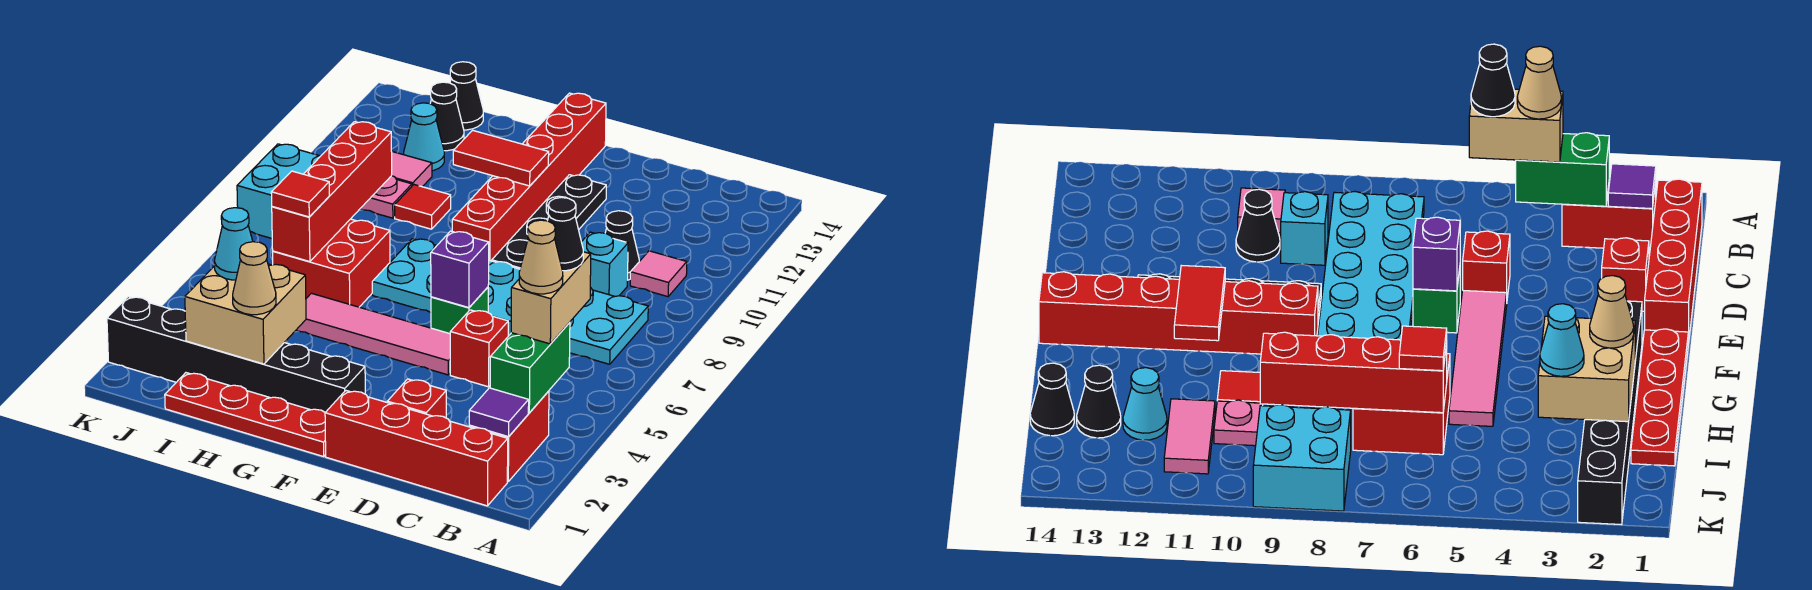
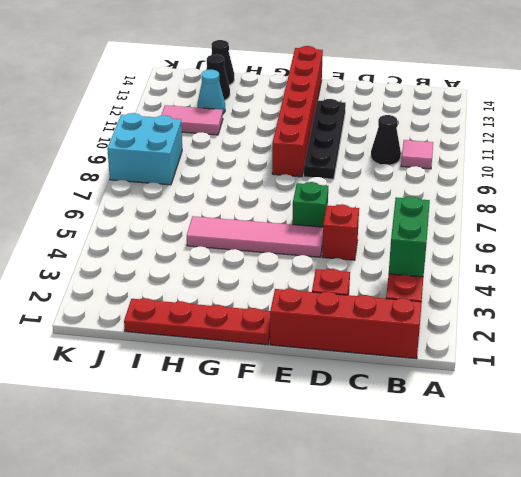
none -> cyan 2x6 plate [372,239,648,364]
none -> cyan 1x1 brick [582,232,628,296]
none -> black 1x6 brick [107,297,365,412]
none -> red 2x2 brick [273,219,390,307]

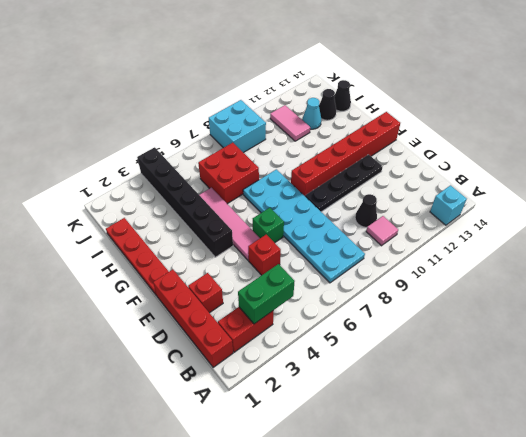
cyan 1x1 brick [430,185,467,225] -> cyan 1x1 brick moved to [582,232,628,296]
black 1x6 brick [137,147,233,257] -> black 1x6 brick moved to [107,297,365,412]
none -> red 1x1 tile [395,185,451,229]
none -> pink 1x1 plate [360,176,412,218]
none -> purple 1x1 tile [469,388,529,437]
none -> purple 1x1 brick [431,231,489,308]

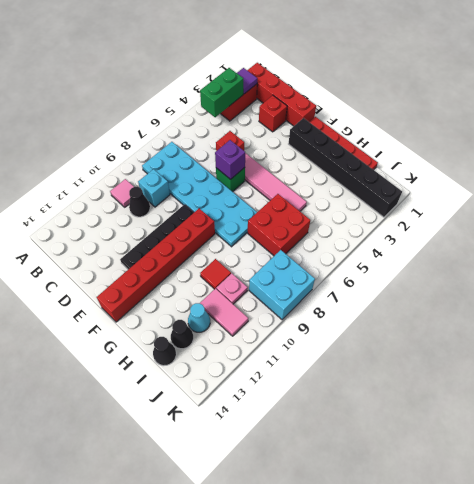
none -> red 1x2 tile [453,130,549,186]
none -> tan 2x2 brick [185,264,306,364]
none -> red 1x4 brick [272,122,392,262]
none -> tan 1x2 brick [511,252,591,344]

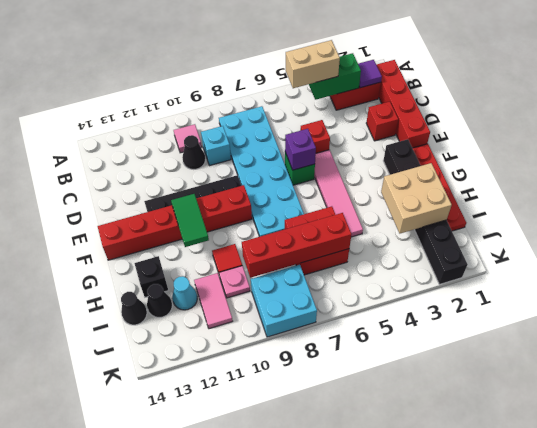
green 1x2 tile [171,194,209,247] -> red 1x2 tile [453,130,549,186]
black 1x1 brick [135,256,168,297] -> none
none -> tan 1x1 cone [233,242,276,315]
none -> cyan 1x1 cone [215,208,253,280]
none -> red 1x1 tile [271,171,329,217]
none -> tan 1x1 cone [519,220,563,294]

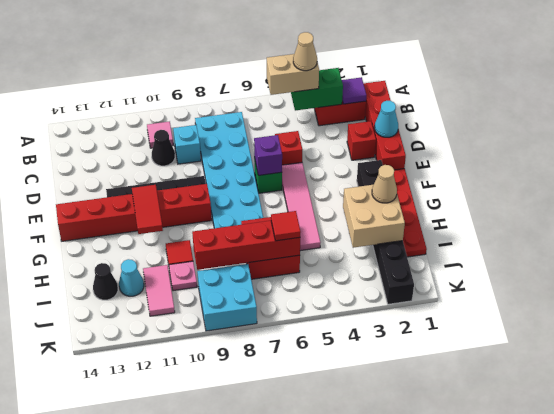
cyan 1x1 cone [375,101,398,137] -> cyan 1x1 cone moved to [215,208,253,280]
none -> black 1x1 cone [450,62,483,130]
none -> black 1x1 cone [548,197,583,271]

